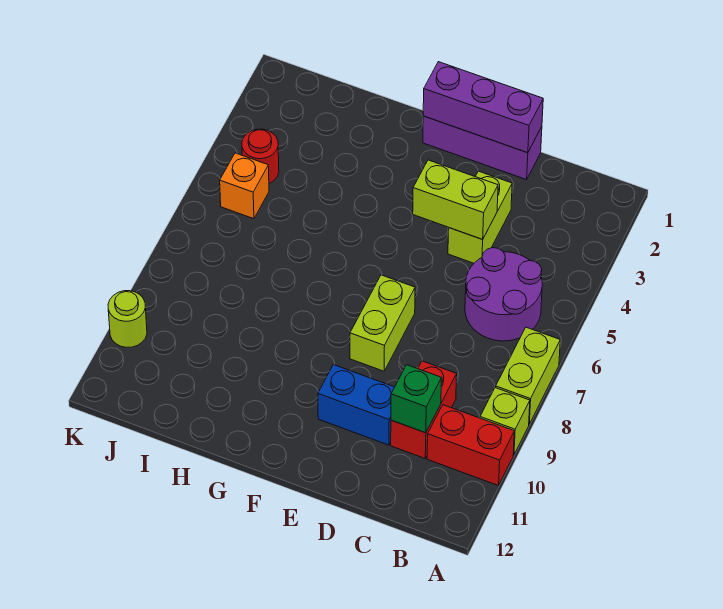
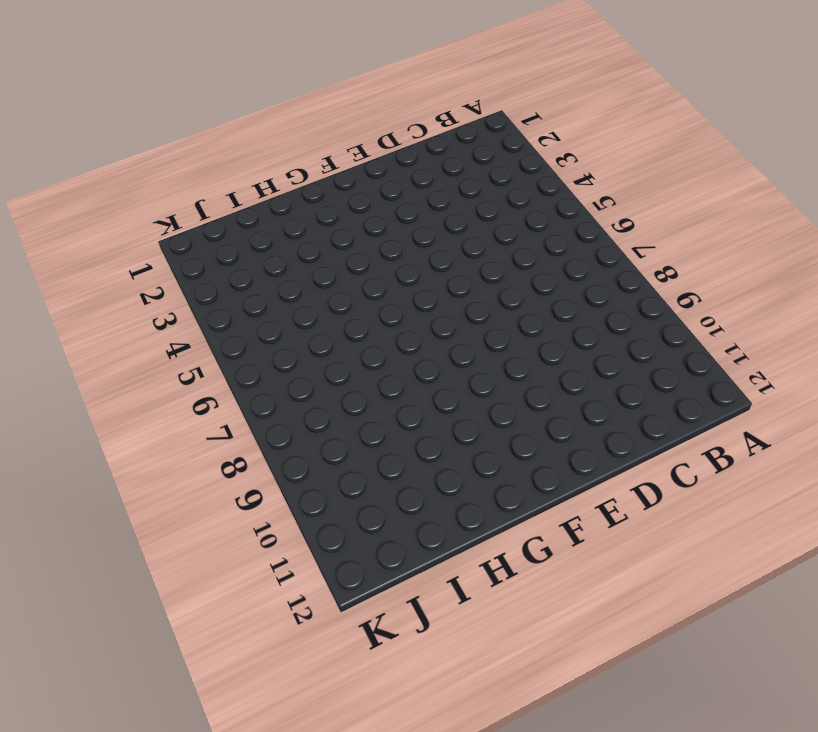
none -> lime 1x2 brick [496,327,560,424]
none -> lime 1x1 brick [480,388,530,455]
none -> red 1x2 brick [427,405,514,486]

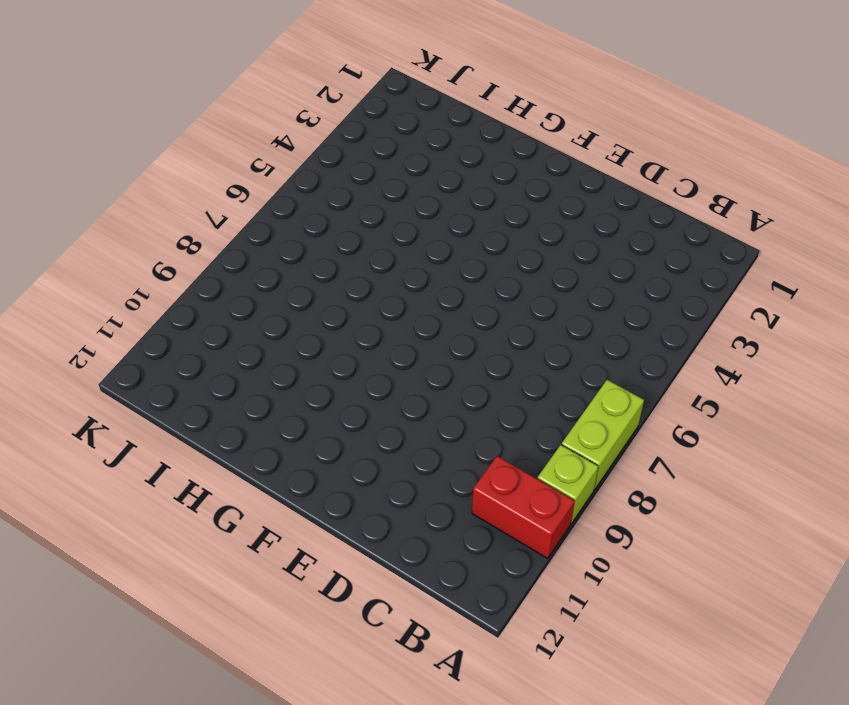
none -> purple 2x2 round brick [465,248,542,341]
none -> red 1x2 brick [391,361,457,458]
none -> purple 1x3 brick [423,116,542,180]

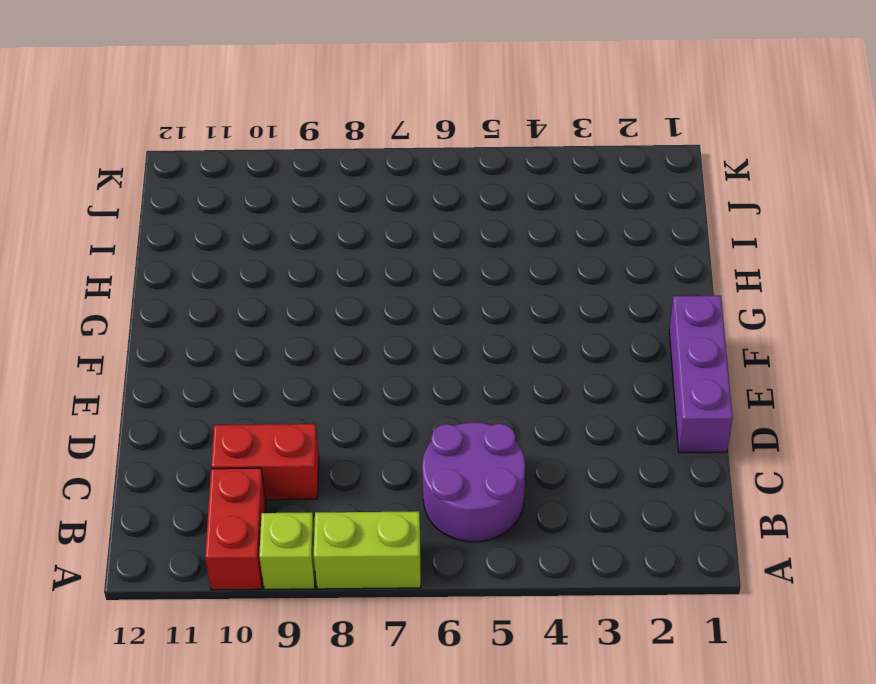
none -> lime 1x2 brick [448,171,512,263]
none -> blue 1x2 brick [318,365,394,445]
none -> lime 1x2 brick [350,275,415,371]

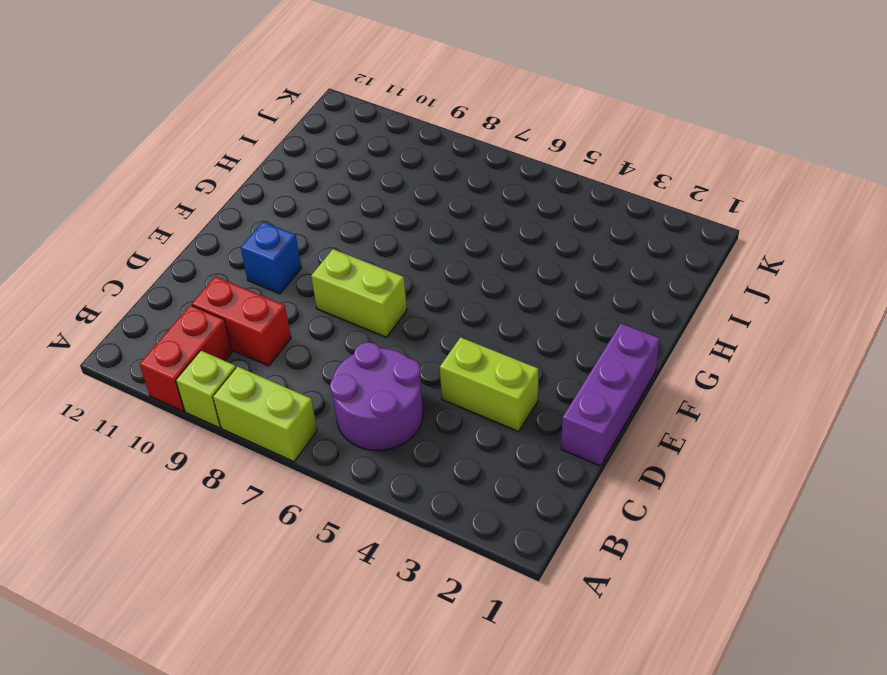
blue 1x1 brick [241,222,301,294] -> blue 1x2 brick [318,365,394,445]
none -> red 1x1 round brick [242,129,279,184]
none -> orange 1x1 brick [220,153,269,219]
none -> lime 1x1 round brick [108,291,147,347]

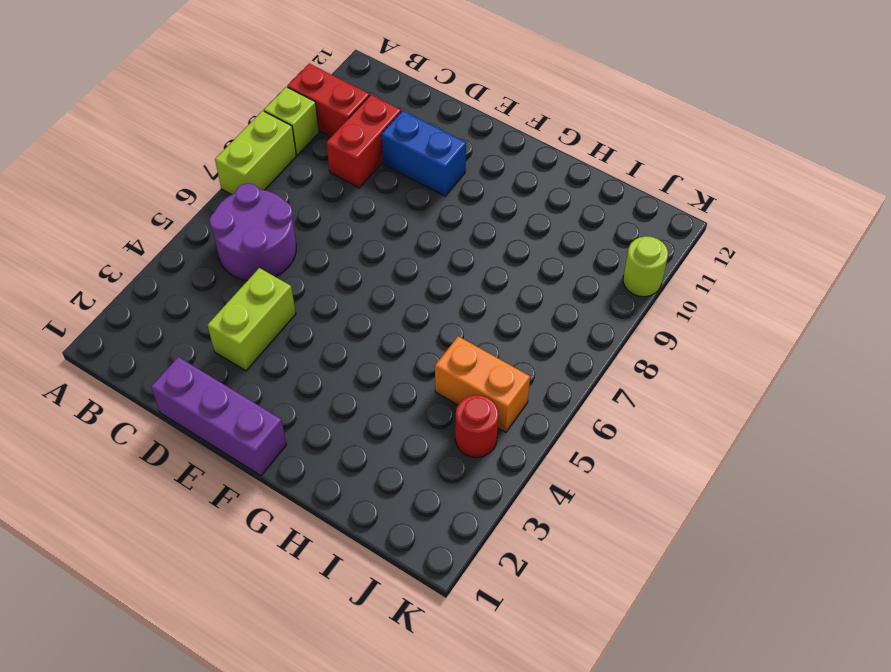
orange 1x2 brick [435,336,530,432] -> orange 1x1 brick [220,153,269,219]
none -> lime 1x2 brick [350,275,415,371]
none -> green 1x1 brick [391,365,441,433]
none -> purple 1x3 brick [423,62,543,153]

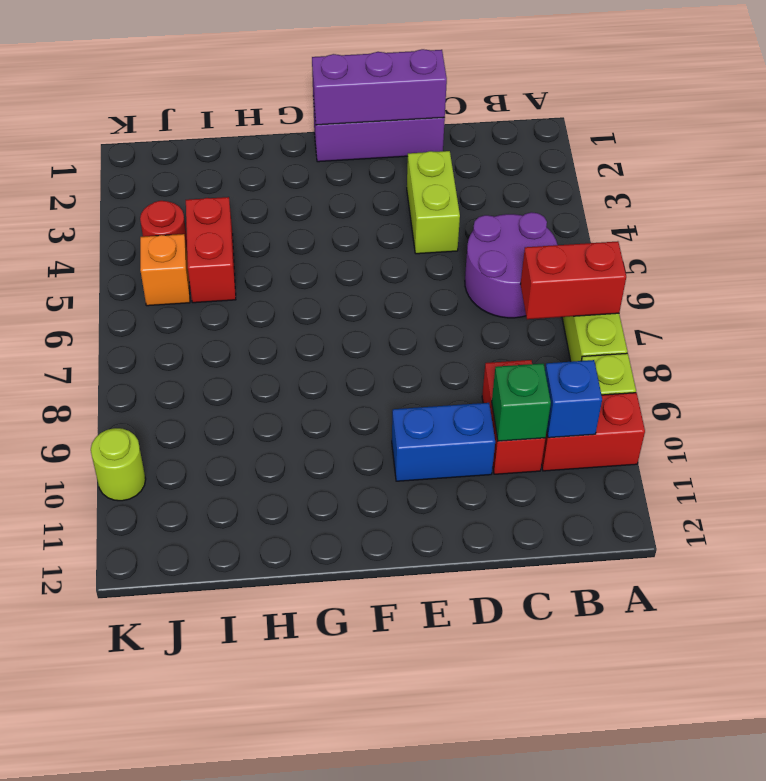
red 1x2 brick [521,241,626,319] -> none
blue 1x1 brick [545,360,602,438] -> none
red 1x2 brick [186,197,236,303] -> none
none -> lime 1x2 brick [350,275,415,371]
none -> lime 1x2 brick [413,160,498,239]

